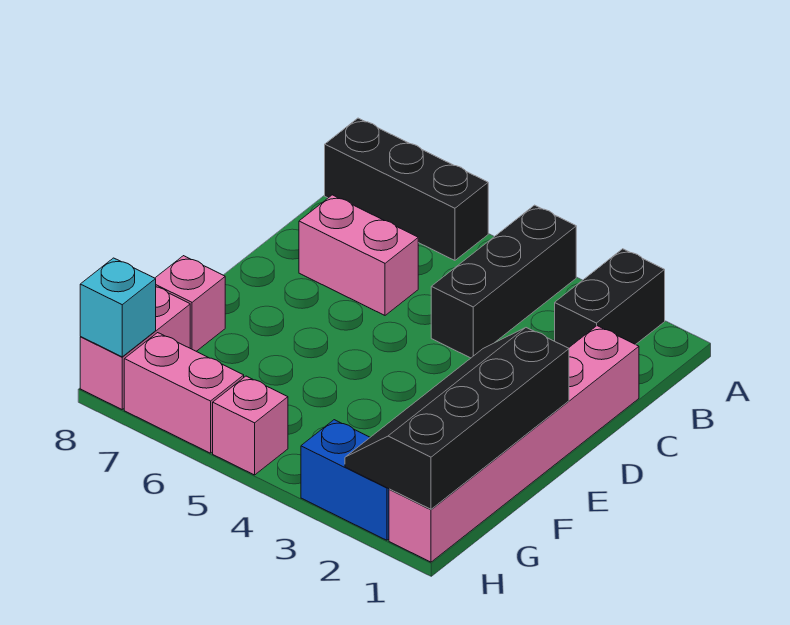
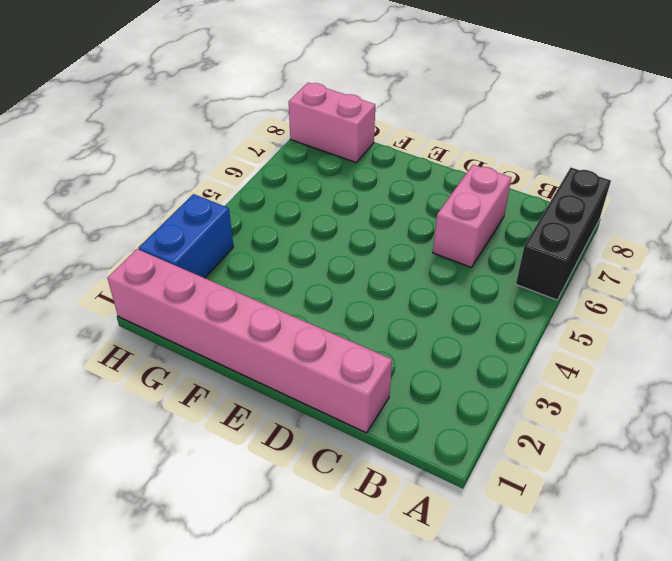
none -> black 1x2 brick [555,249,665,348]
none -> black 1x3 brick [431,205,576,358]
none -> pink 1x1 brick [155,256,225,351]

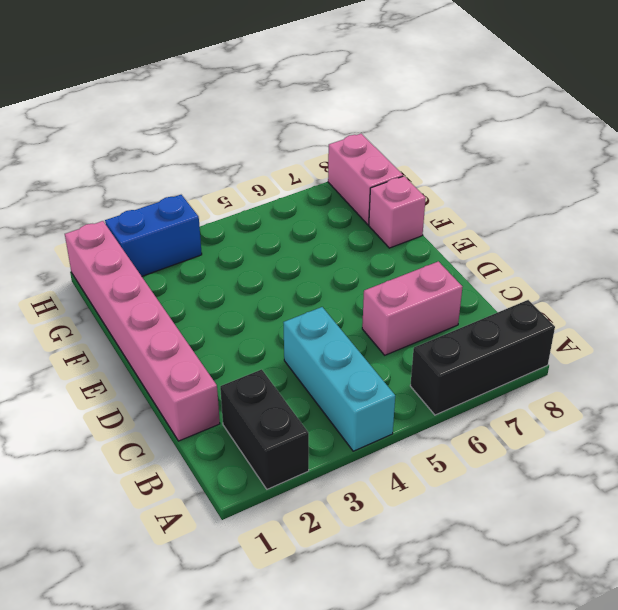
cyan 1x3 brick [283,307,395,451] -> black 1x3 brick [431,205,576,358]
none -> pink 1x1 brick [213,376,288,475]
none -> pink 1x2 brick [124,333,244,453]
none -> black 2x4 slope [345,328,569,509]

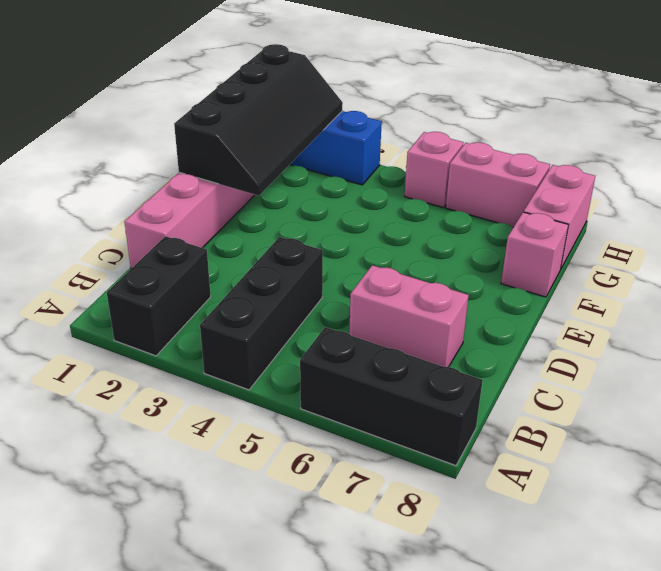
none -> cyan 1x1 brick [80,258,156,357]

